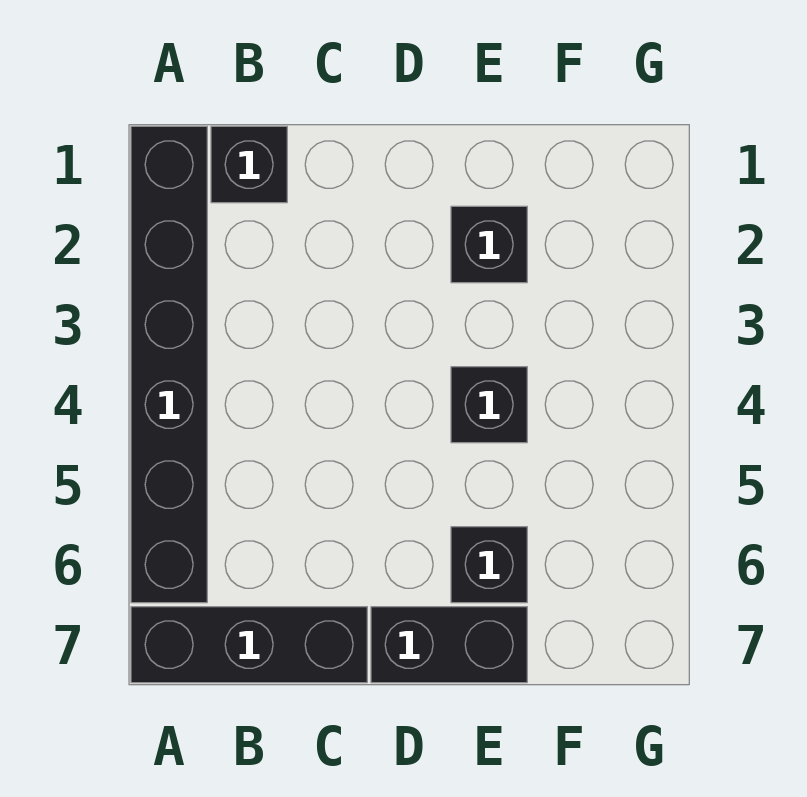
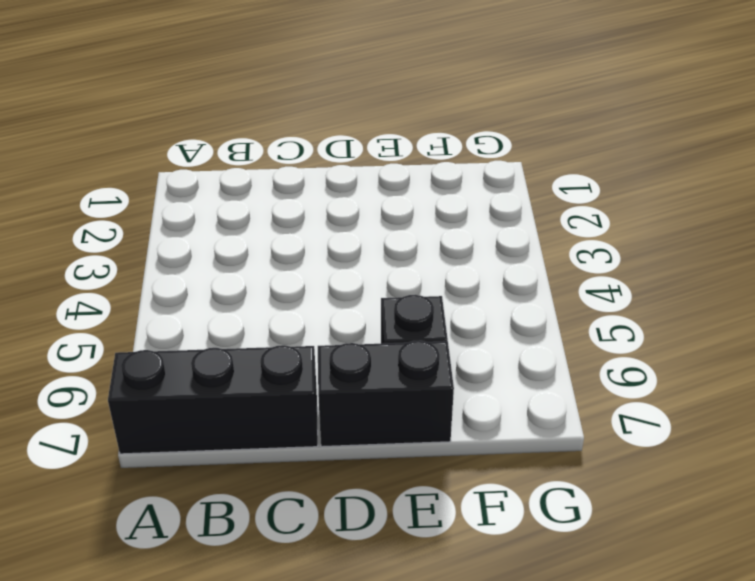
none -> black 1x6 brick [131,126,207,603]
none -> black 1x1 brick [211,126,287,203]

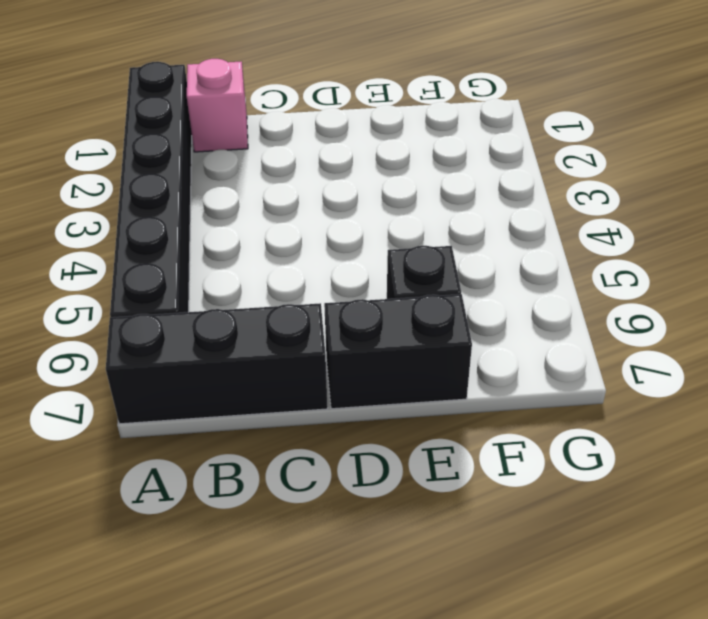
pink 1x1 brick [187,59,248,152] -> black 1x1 brick [211,126,287,203]
none -> black 1x1 brick [451,206,527,283]
none -> black 1x1 brick [451,367,527,443]

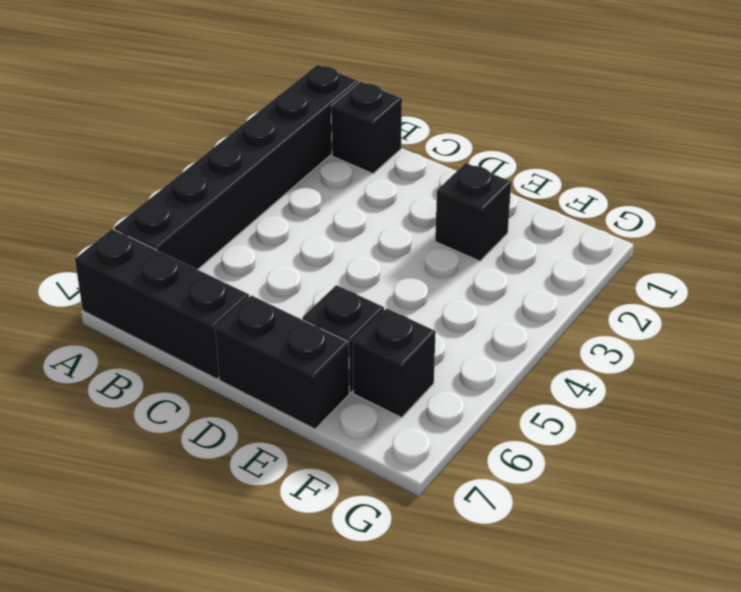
black 1x1 brick [353,308,436,418] -> black 1x1 brick moved to [451,367,527,443]

